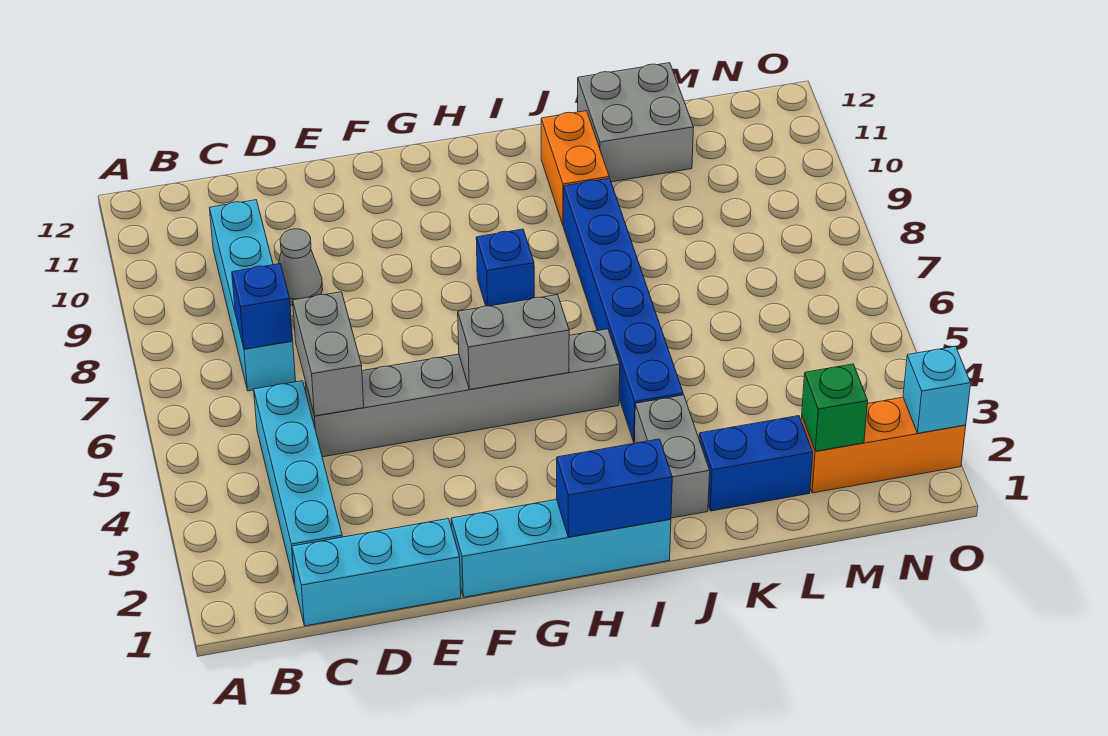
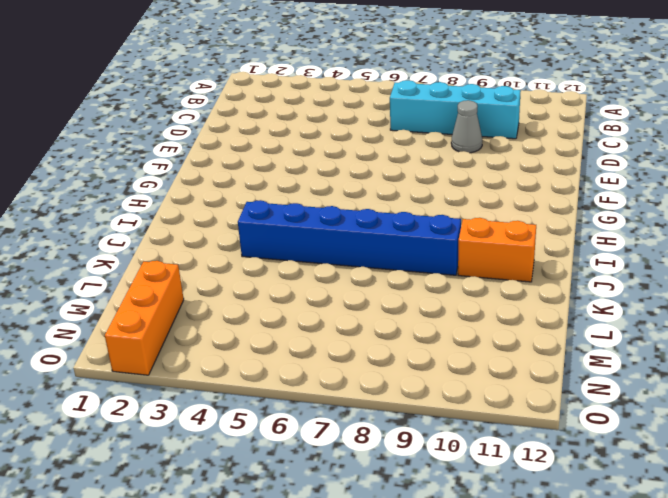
none -> cyan 1x3 brick [292,519,461,626]
none -> cyan 1x4 brick [254,381,342,585]
none -> grey 1x6 brick [305,329,620,457]

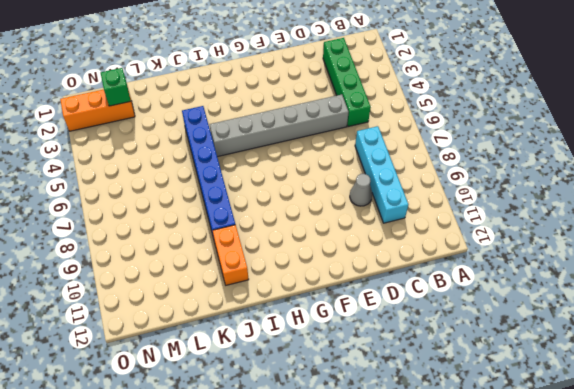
green 1x4 brick [323,38,371,127] -> cyan 1x4 brick [254,381,342,585]
none -> cyan 1x3 brick [292,519,461,626]
none -> cyan 1x4 brick [451,500,671,597]
none -> blue 1x1 brick [476,229,534,306]

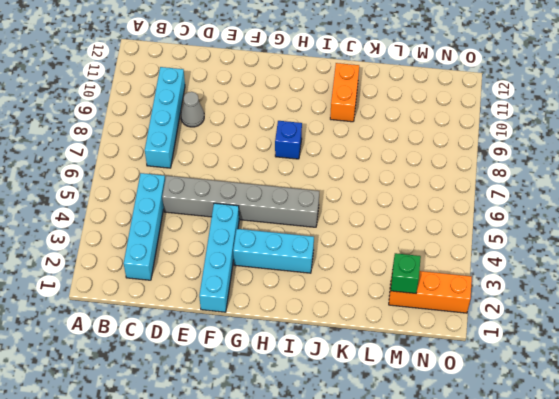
cyan 1x4 brick [199,203,239,312] -> cyan 1x4 brick turned to [451,500,671,597]
cyan 1x3 brick [233,229,314,273] -> cyan 1x3 brick moved to [292,519,461,626]
none -> grey 1x2 brick [634,395,710,518]
none -> blue 1x6 brick [563,178,683,442]
none -> blue 1x2 brick [699,416,813,511]

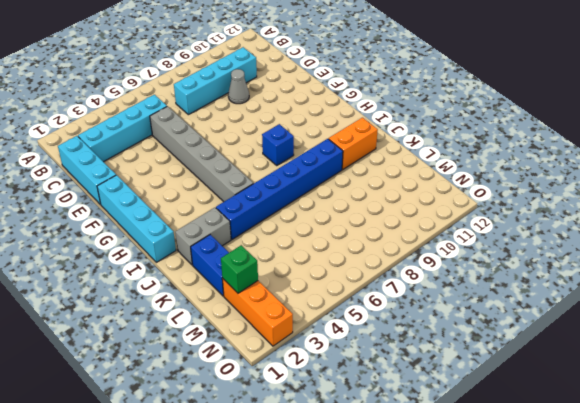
none -> grey 2x2 brick [578,63,694,182]
none -> blue 1x1 brick [232,264,293,349]
none -> grey 1x2 brick [293,292,364,416]

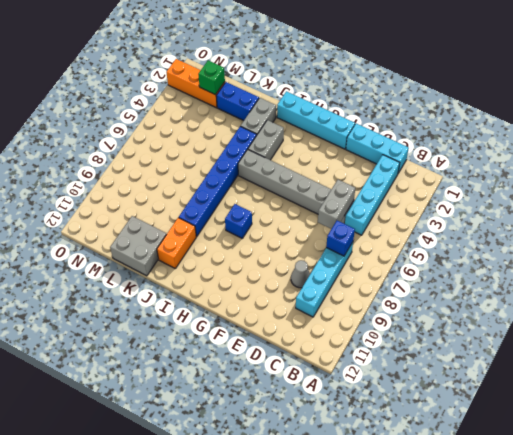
grey 1x2 brick [248,120,284,160] -> grey 1x2 brick turned to [458,295,569,389]
none -> blue 1x2 brick [557,439,672,537]
none -> cyan 1x1 brick [903,346,971,433]

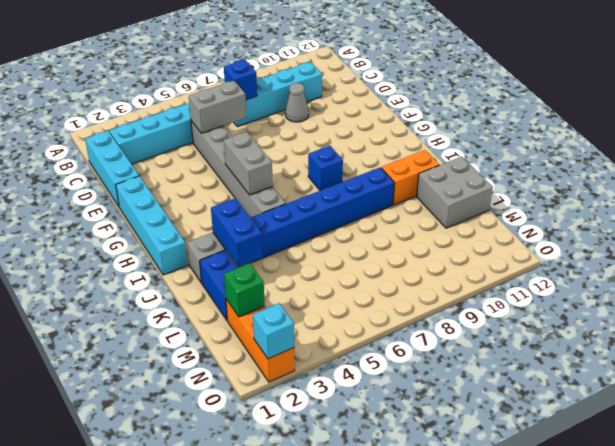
blue 1x2 brick [211,198,263,267] -> blue 1x2 brick moved to [557,439,672,537]

